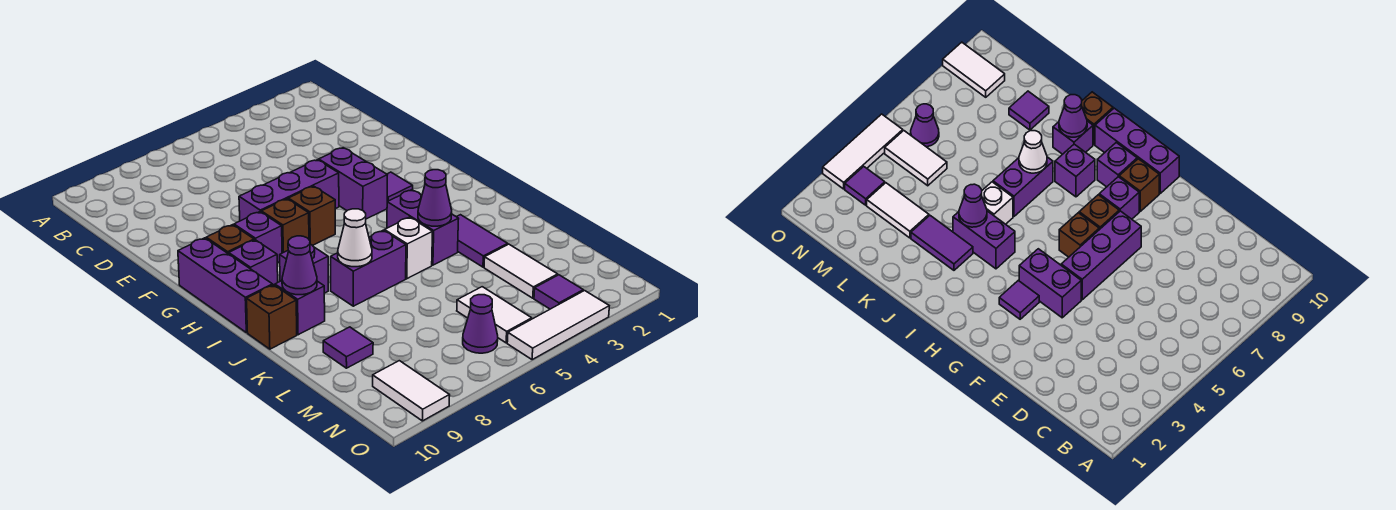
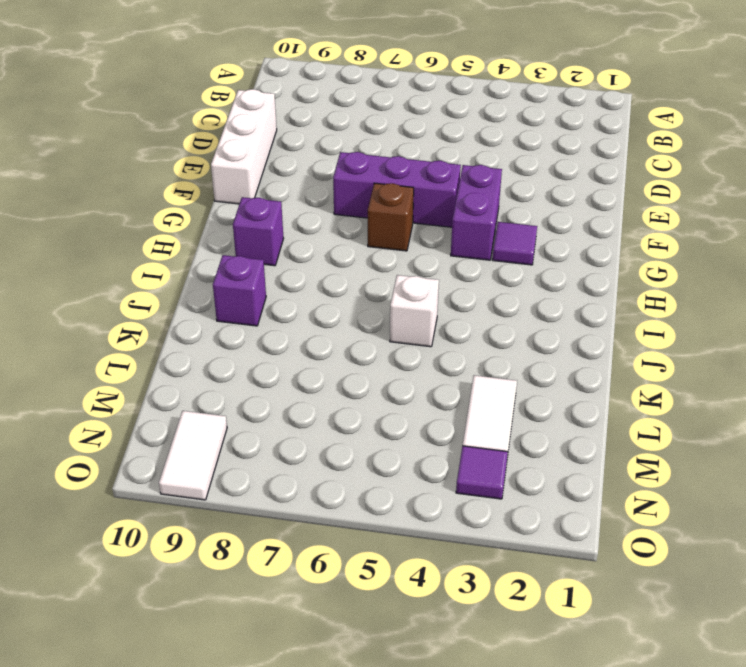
white 1x3 brick [211,89,277,204] -> none
none -> brown 1x1 brick [261,199,309,253]
none -> purple 1x1 brick [234,212,282,263]
none -> brown 1x1 brick [206,225,254,254]

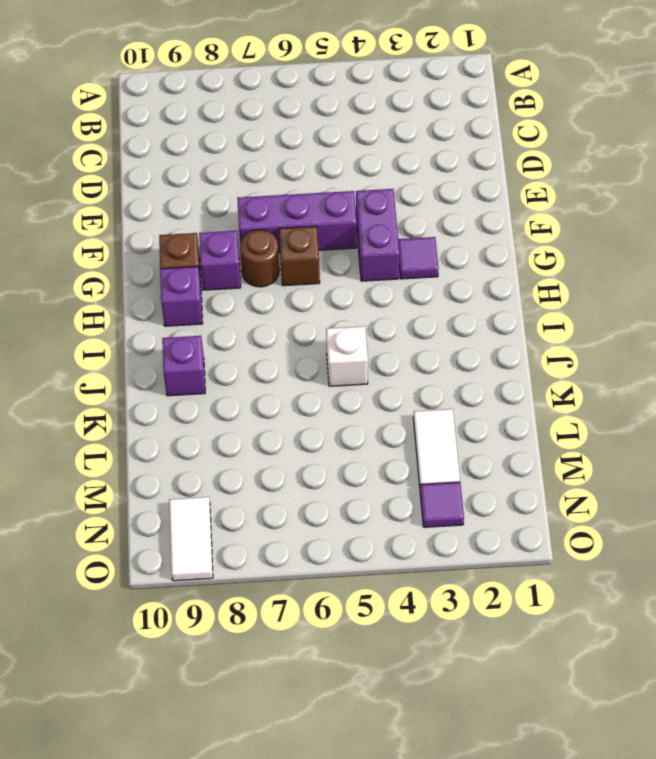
brown 1x1 round brick [240,230,279,287] -> brown 1x1 brick [261,199,309,253]
none -> purple 1x3 brick [178,238,273,333]
none -> purple 1x2 brick [387,190,459,265]
none -> purple 1x1 brick [280,244,328,293]

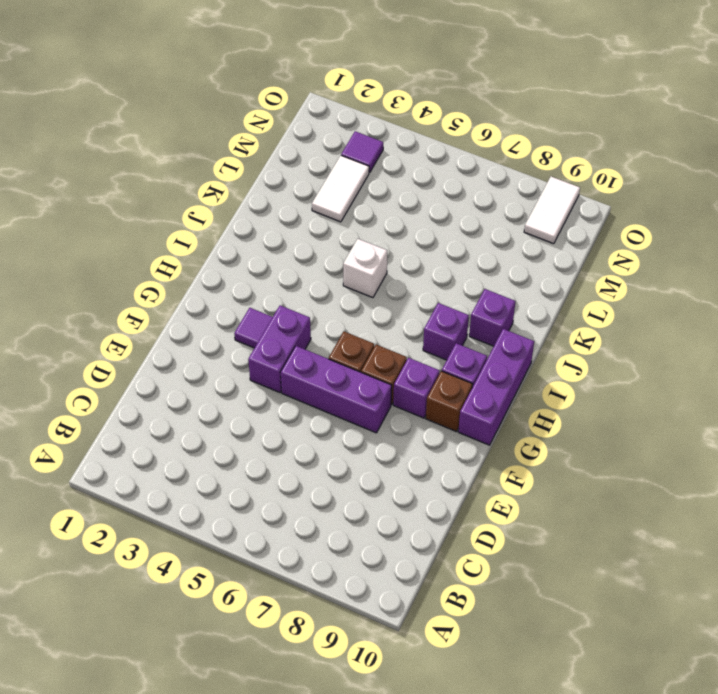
none -> purple 1x2 brick [387,190,459,265]
none -> purple 1x2 tile [456,215,508,267]
none -> purple 1x2 brick [331,230,406,306]

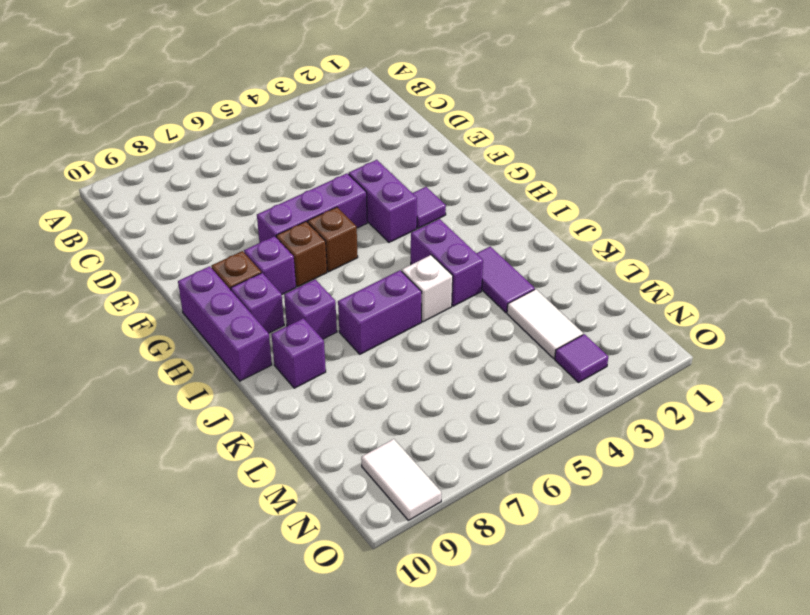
none -> brown 1x1 brick [247,285,297,349]
none -> purple 1x1 tile [323,327,373,368]
none -> white 1x2 tile [457,287,532,343]

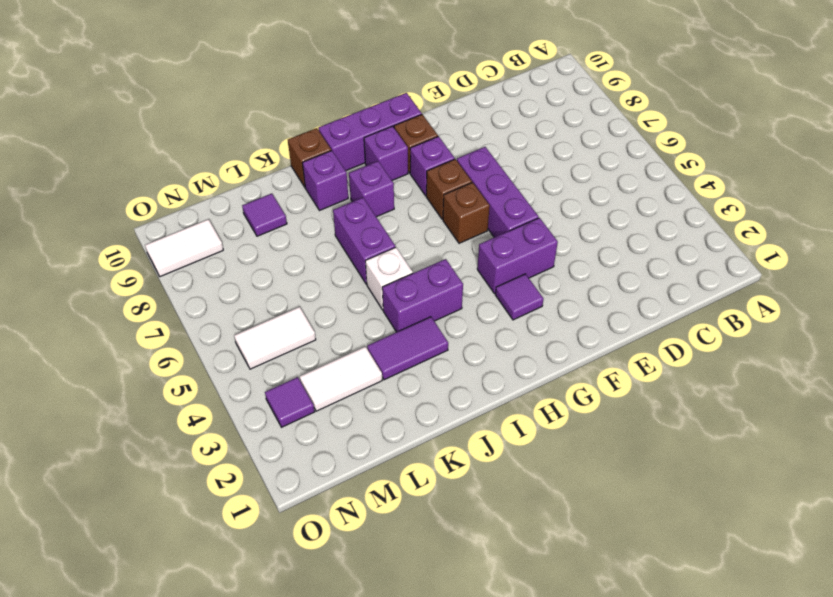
none -> purple 1x1 cone [463,295,498,353]
none -> white 1x3 tile [507,291,609,360]
none -> purple 1x1 cone [418,170,452,226]

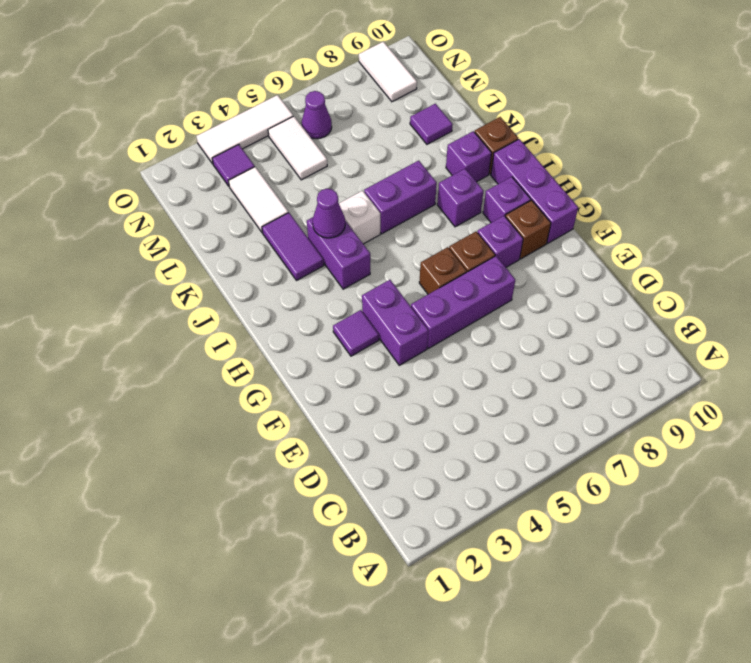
none -> white 1x1 cone [338,209,372,267]
none -> purple 1x1 cone [282,236,317,295]

